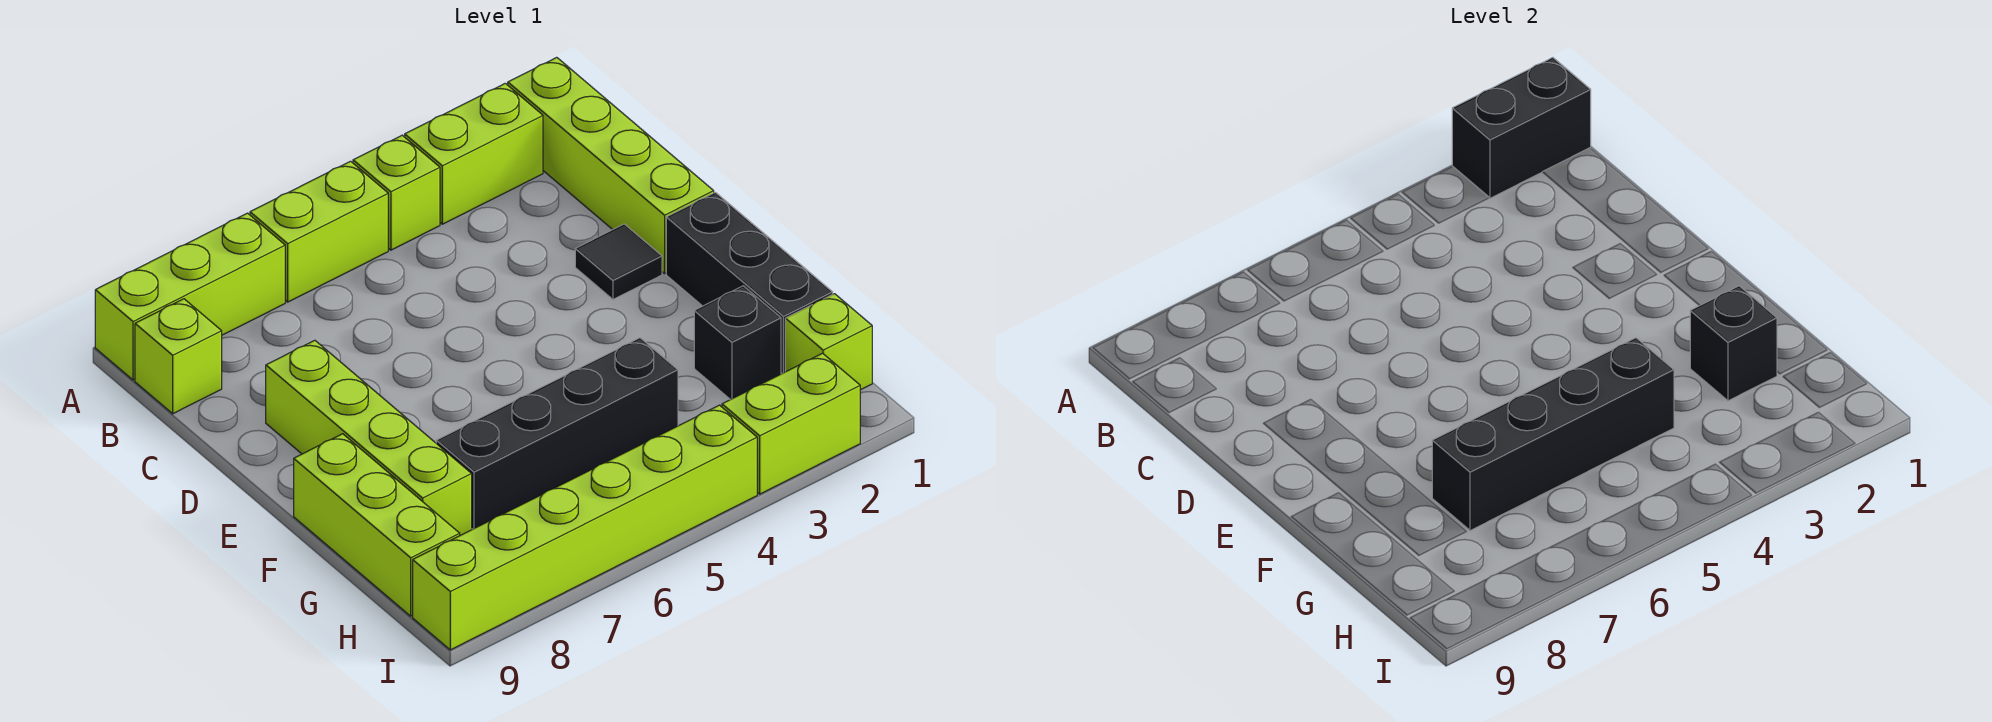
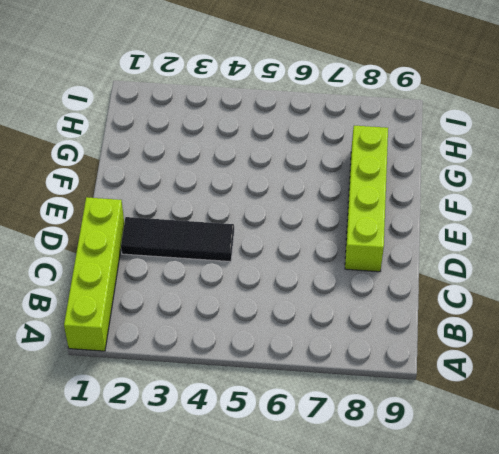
black 1x3 tile [121,217,234,262] -> black 1x1 tile [575,224,662,299]
none -> lime 1x2 brick [405,83,543,224]
none -> lime 1x1 brick [353,135,440,250]
none -> lime 1x2 brick [250,161,388,302]

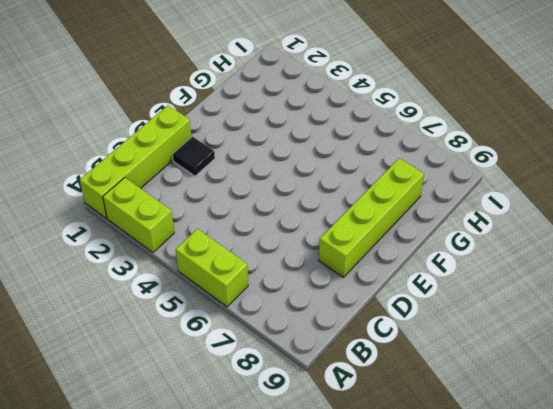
none -> lime 1x1 brick [353,135,440,250]
none -> lime 1x3 brick [95,213,285,380]
none -> lime 1x1 brick [135,299,222,414]

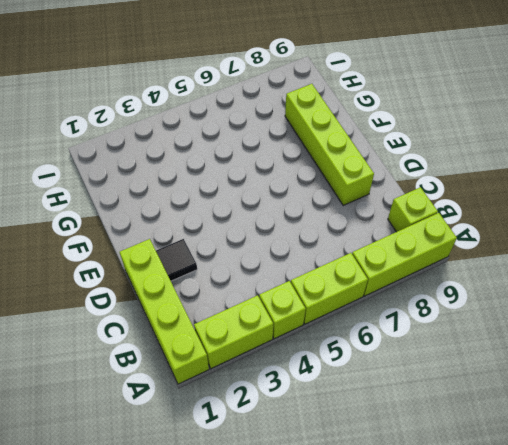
none -> black 1x3 brick [666,192,833,373]
none -> lime 1x3 brick [294,434,460,616]
none -> black 1x1 brick [694,286,781,400]

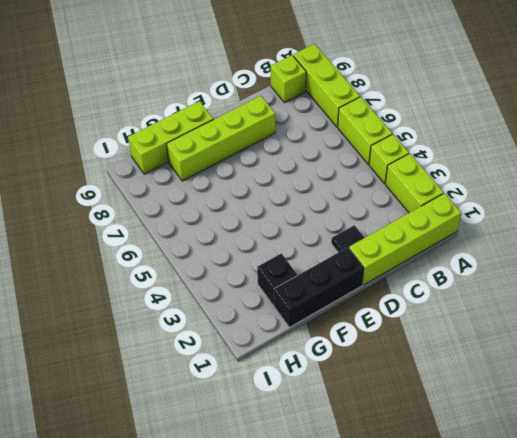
none -> black 1x4 brick [436,338,678,529]
none -> lime 1x1 brick [785,294,872,390]
none -> lime 1x2 brick [722,353,860,494]

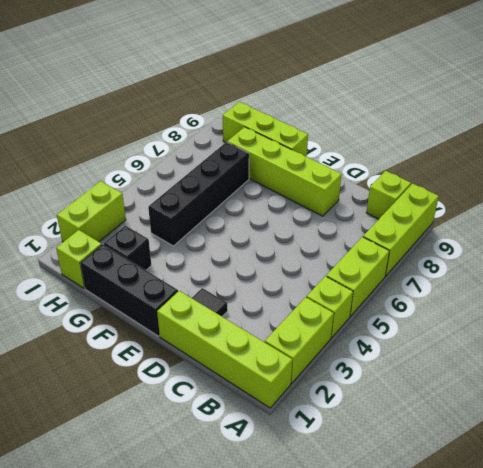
none -> lime 1x6 brick [413,405,757,650]
none -> black 1x2 brick [1452,57,1591,198]
none -> black 1x1 brick [1690,286,1777,401]

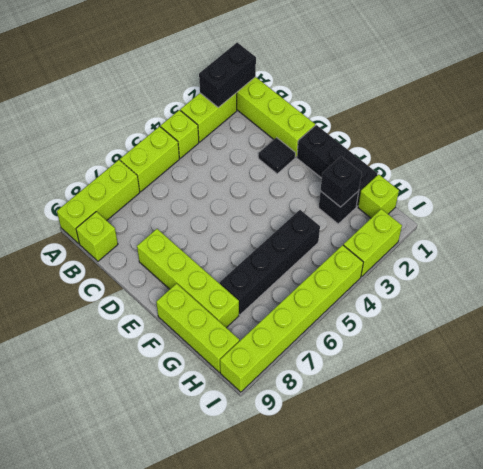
none -> black 1x4 brick [1432,338,1674,531]

